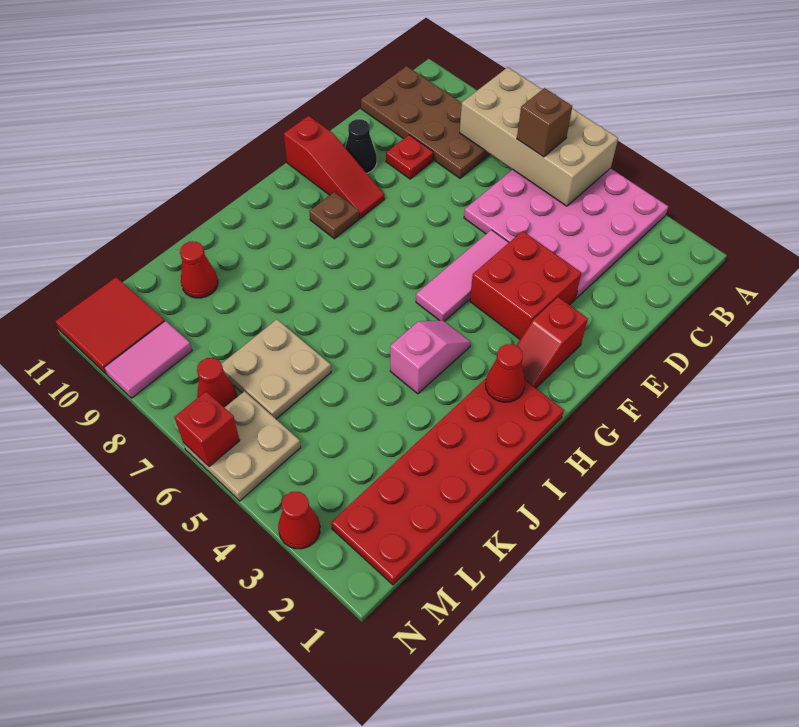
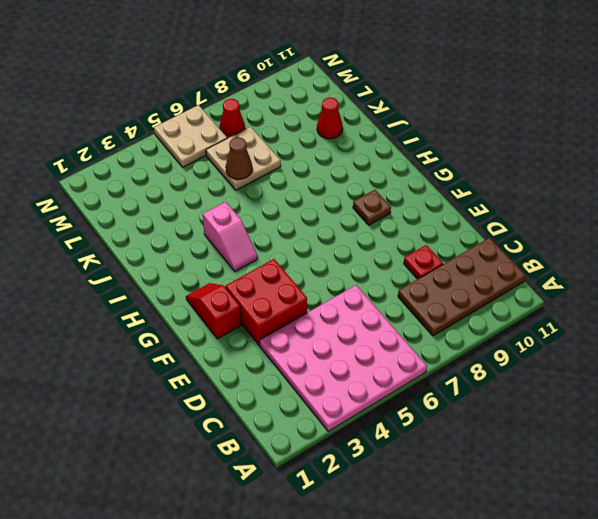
brown 1x1 cone [226,137,252,179] -> none
none -> pink 1x3 tile [416,230,509,321]
none -> black 1x1 cone [345,119,377,173]
none -> red 1x3 slope [284,116,384,218]

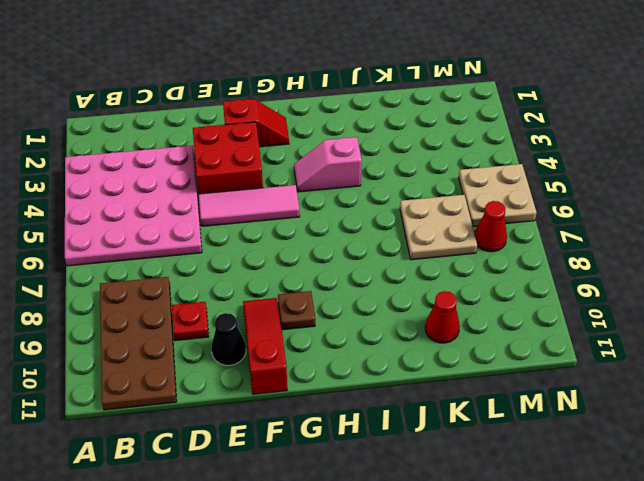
none -> red 2x6 plate [331,379,564,585]
none -> pink 1x2 tile [104,321,192,398]
none -> red 2x2 tile [55,277,165,374]

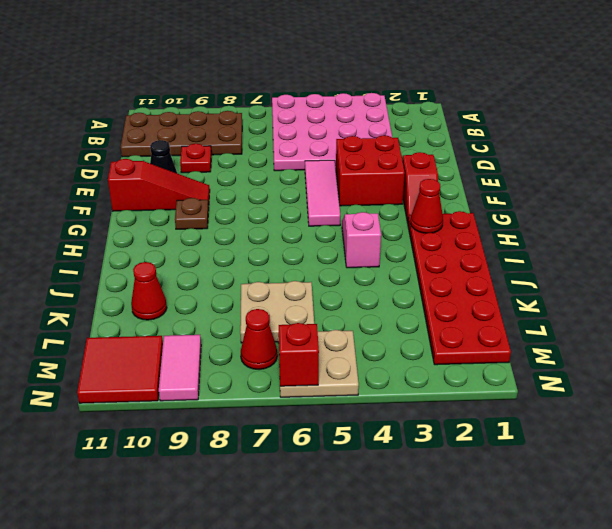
none -> red 1x1 cone [278,492,320,549]
none -> tan 2x4 brick [460,67,618,206]
none -> brown 1x1 brick [517,88,572,157]

